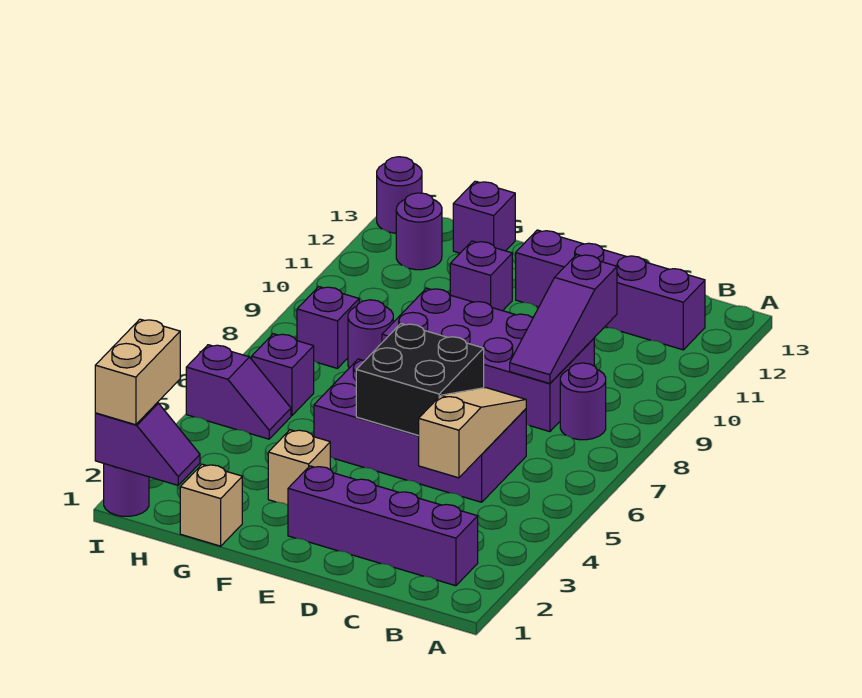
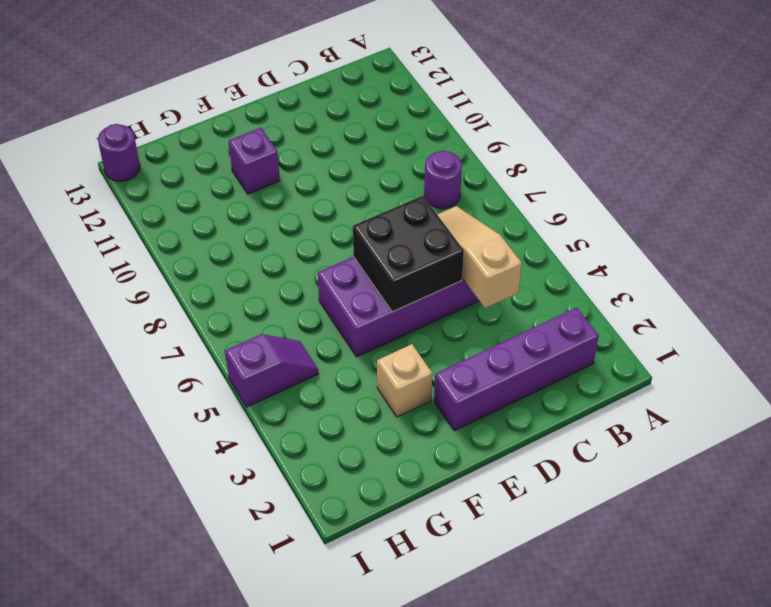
none -> purple 1x4 brick [516,230,705,350]
none -> purple 2x4 brick [382,288,594,432]
none -> tan 1x1 brick [180,464,242,546]

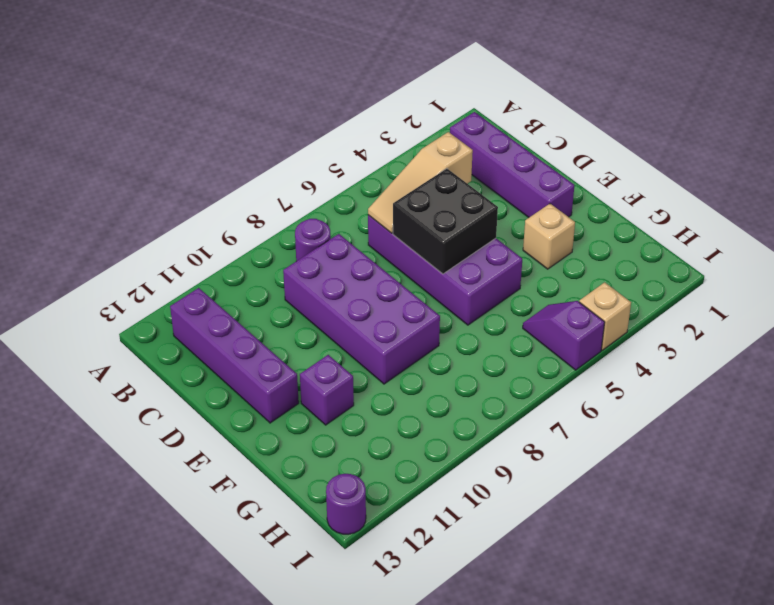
tan 1x1 brick [579,282,631,350] -> tan 1x1 brick moved to [180,464,242,546]
none -> purple 1x1 round brick [348,300,393,368]
none -> purple 1x1 brick [453,181,515,253]
none -> purple 1x1 brick [252,334,314,416]

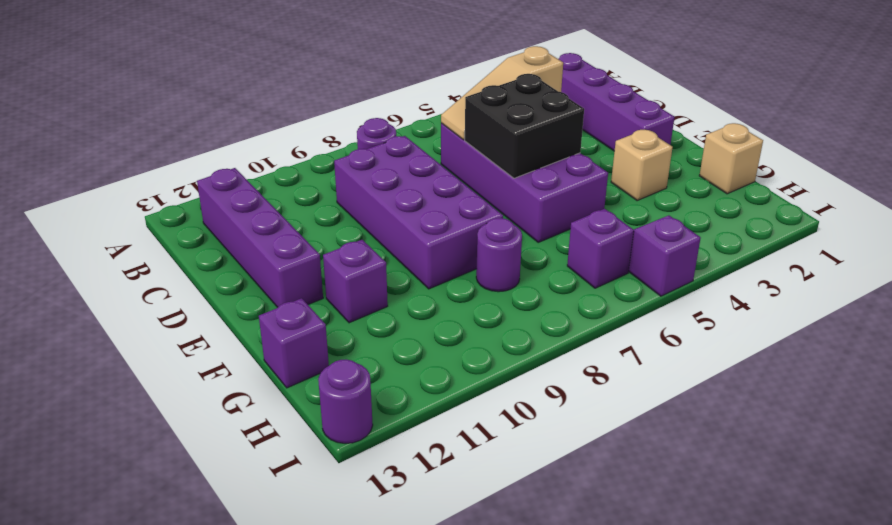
none -> purple 1x1 brick [297,287,359,368]
none -> purple 1x1 round brick [396,193,442,270]
none -> purple 1x1 round brick [104,464,149,516]

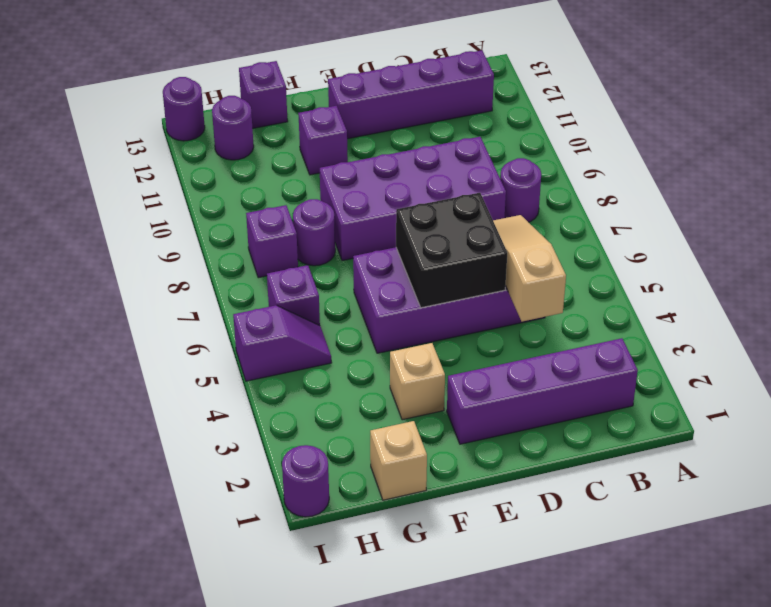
none -> purple 1x3 slope [510,255,617,383]
none -> purple 1x2 slope [95,403,200,485]
none -> tan 1x2 brick [95,319,180,425]

